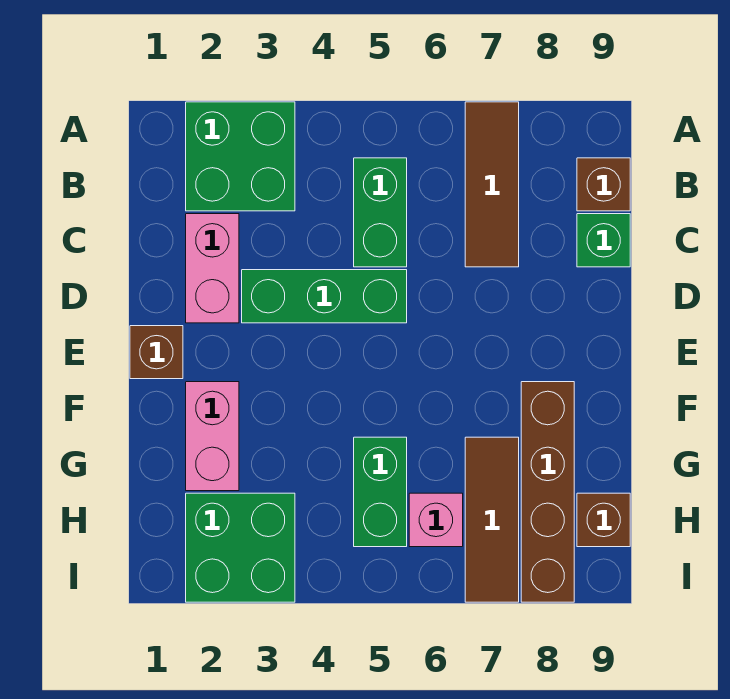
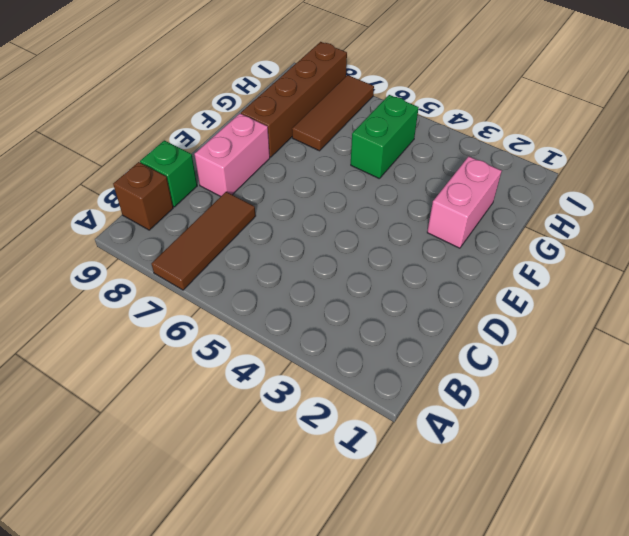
pink 1x2 brick [194,114,270,196] -> pink 1x2 brick moved to [186,214,239,323]
none -> green 2x2 brick [186,102,295,211]
none -> green 1x2 brick [354,158,407,267]
none -> green 1x3 brick [242,270,407,323]

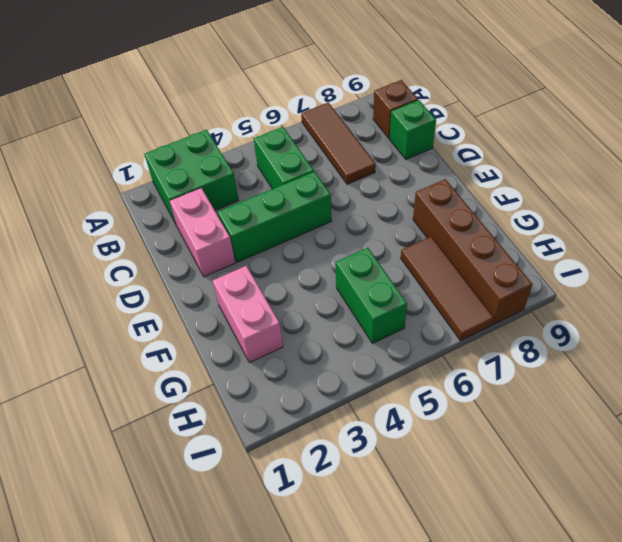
none -> brown 1x1 brick [130,326,183,379]
none -> green 2x2 brick [186,493,295,602]
none -> pink 1x1 brick [409,493,463,547]

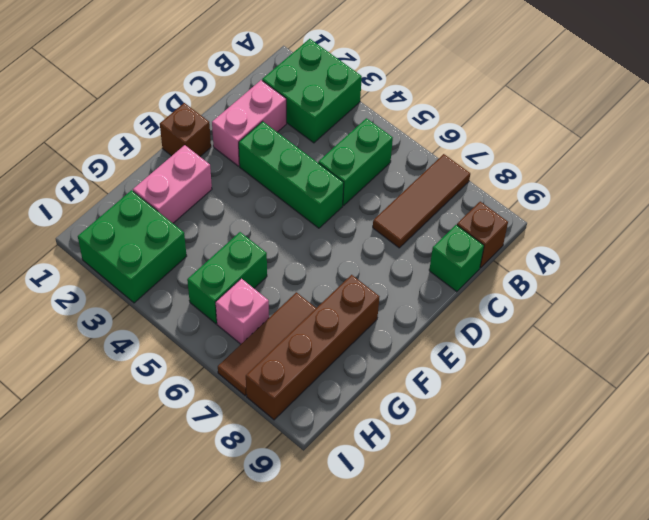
none -> brown 1x1 brick [577,493,630,547]

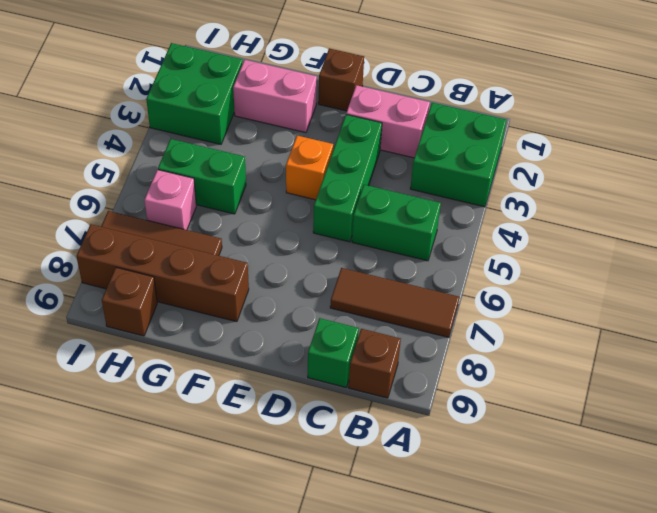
orange 1x1 brick [286,136,333,200] -> none

